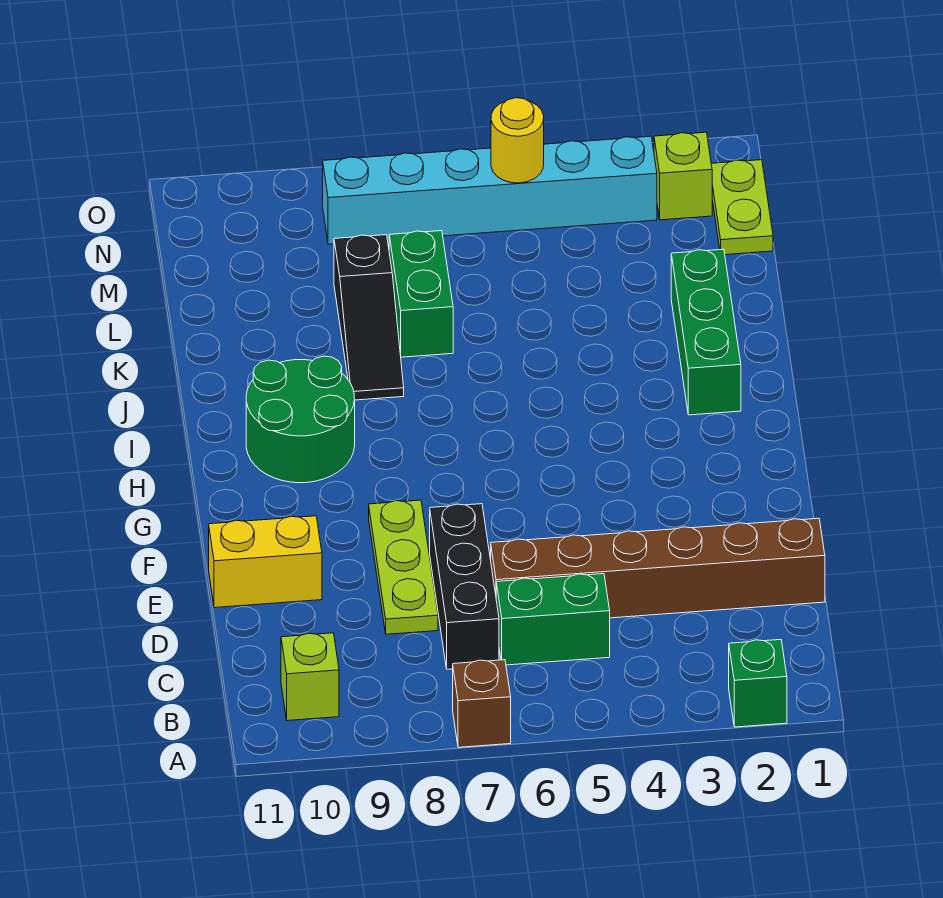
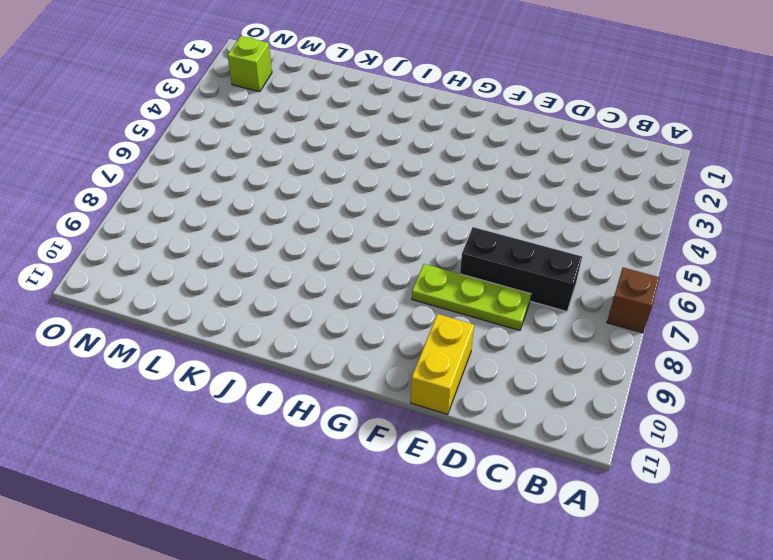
none -> green 1x1 brick [729,640,787,727]
none -> lime 1x1 brick [281,633,339,721]
none -> green 1x2 brick [496,574,610,665]

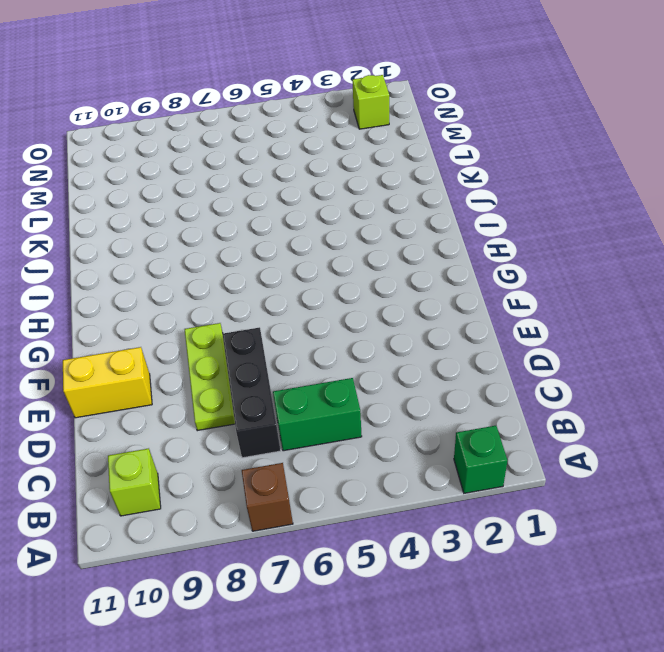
none -> brown 1x6 brick [491,518,825,618]
none -> green 2x2 round brick [246,356,355,483]
none -> green 1x3 brick [671,249,741,415]

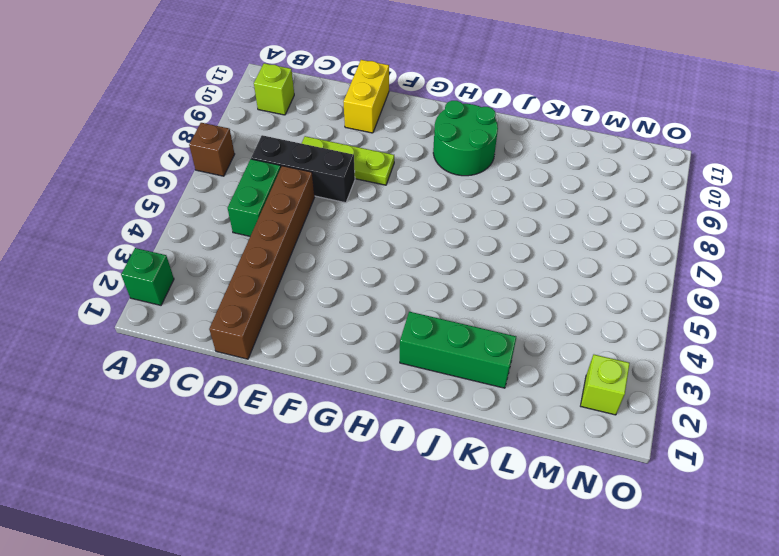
none -> black 1x3 slope [334,235,404,400]
none -> green 1x2 brick [389,231,453,357]
none -> lime 1x2 plate [711,160,773,255]

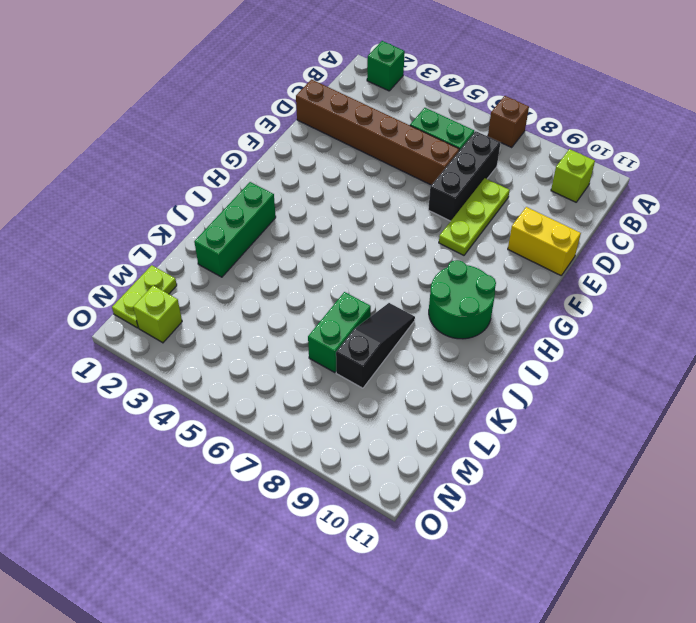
none -> cyan 1x6 brick [323,136,657,244]
none -> yellow 1x1 round brick [491,98,544,183]

